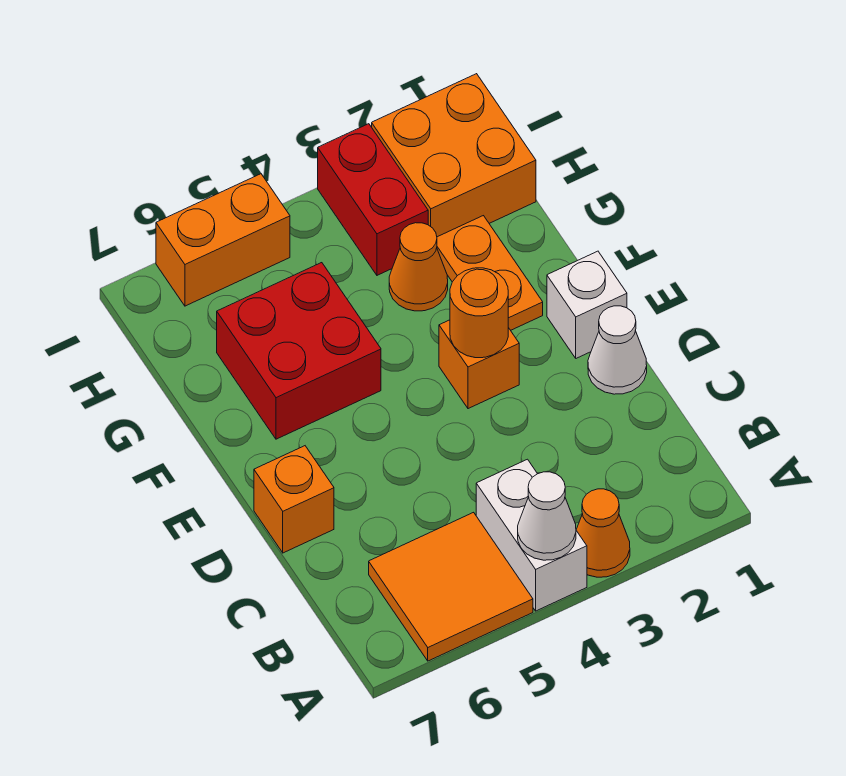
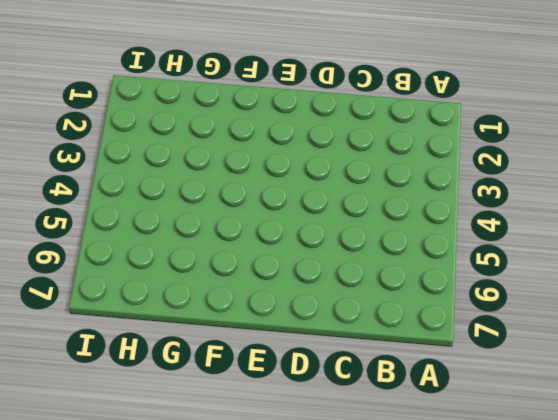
none -> orange 1x1 cone [576,489,630,577]
none -> white 1x2 brick [476,459,587,611]
none -> orange 2x2 tile [369,512,533,661]

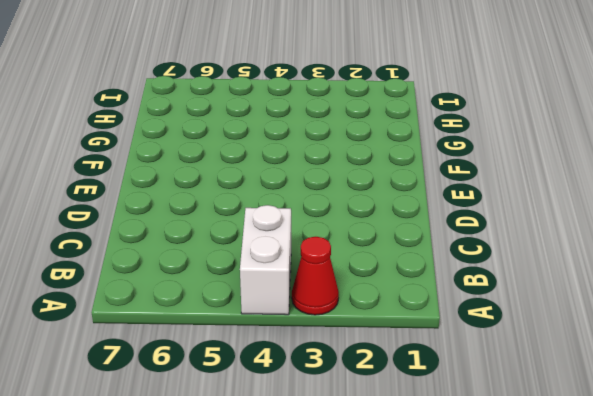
red 1x1 cone [292,237,339,315] -> orange 1x1 cone [576,489,630,577]
none -> orange 2x2 tile [369,512,533,661]
none -> white 1x1 cone [588,306,647,394]
none -> orange 1x1 brick [254,446,334,553]

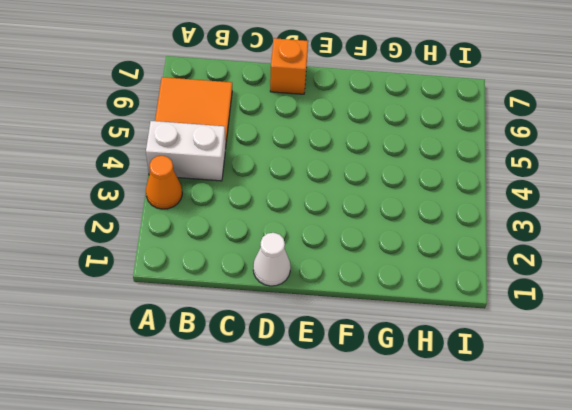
none -> white 1x1 brick [547,251,627,358]
none -> orange 1x1 brick [439,320,519,409]
none -> orange 1x2 plate [437,216,543,330]

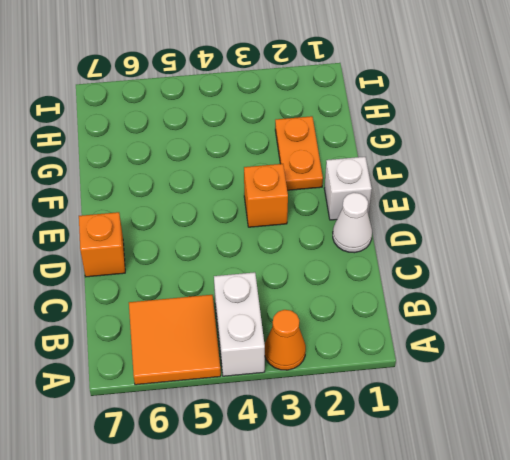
none -> red 2x2 brick [217,263,381,439]
none -> orange 1x1 cone [389,223,448,311]
none -> orange 2x2 brick [372,74,536,237]

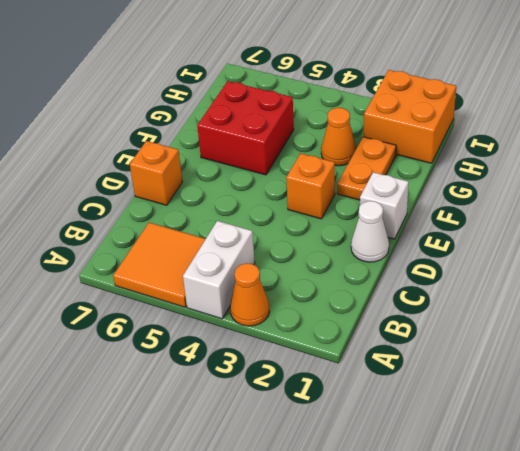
none -> red 1x2 brick [318,124,428,275]
none -> orange 1x2 brick [156,174,290,306]
none -> white 1x1 cone [518,472,576,560]

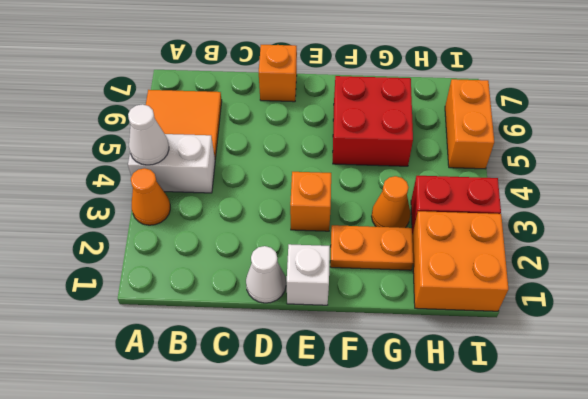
none -> orange 1x1 round brick [450,268,508,358]

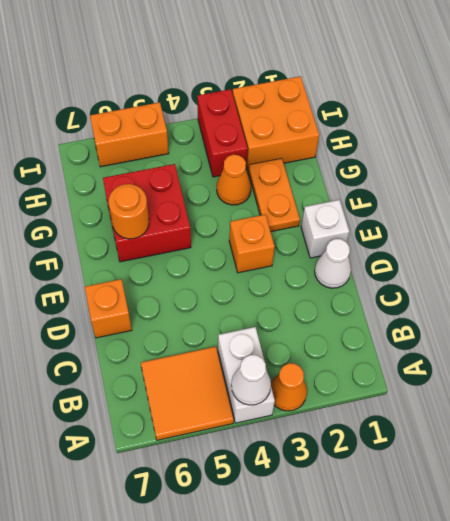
orange 1x1 round brick [109,184,149,239] -> orange 1x1 round brick moved to [450,268,508,358]

